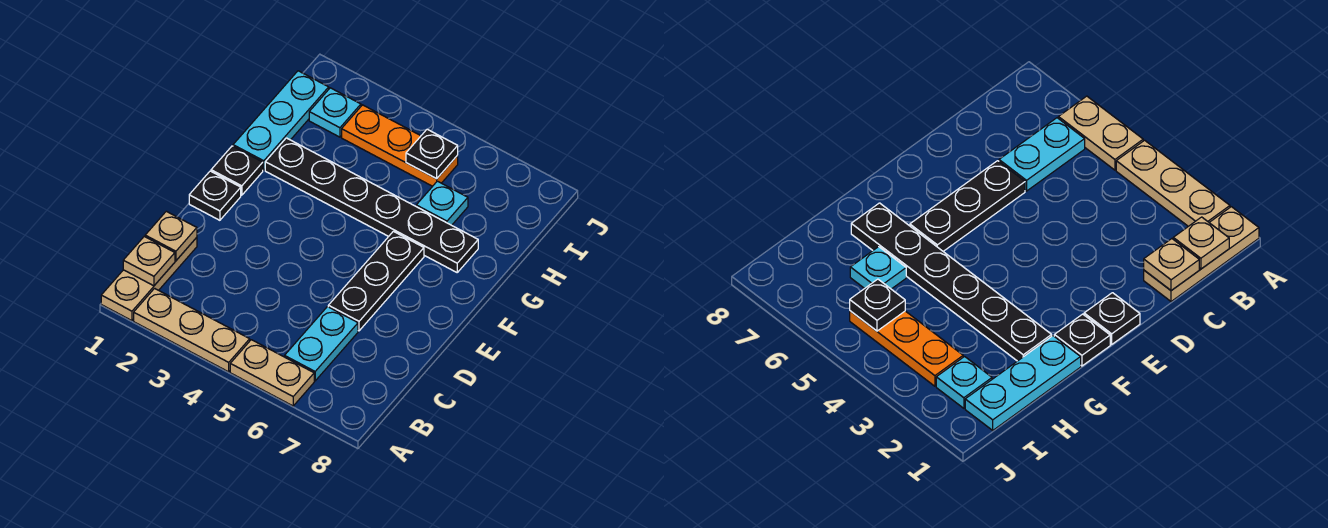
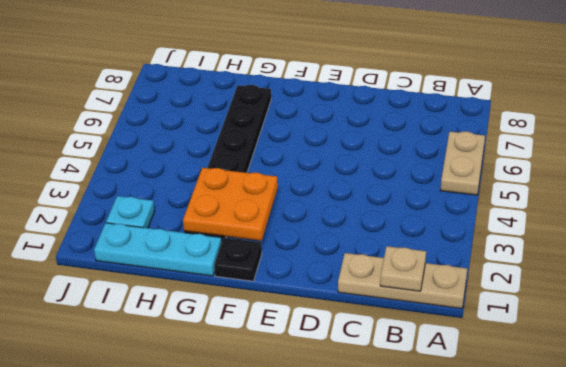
orange 2x2 plate [183,168,278,241] -> none
none -> tan 1x3 plate [134,288,250,372]
none -> cyan 1x2 plate [285,307,358,381]
none -> black 1x3 plate [328,231,424,331]

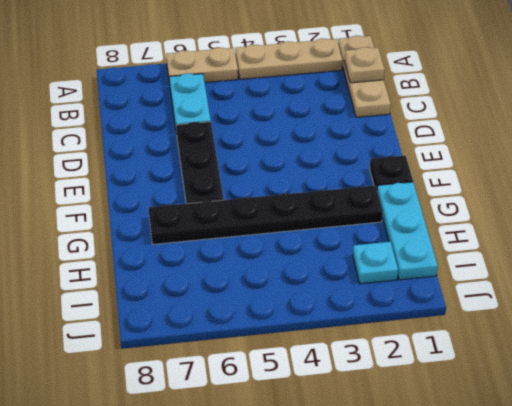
none -> black 1x1 plate [189,171,241,220]
none -> cyan 1x1 plate [416,181,468,225]
none -> orange 1x3 plate [342,105,458,186]

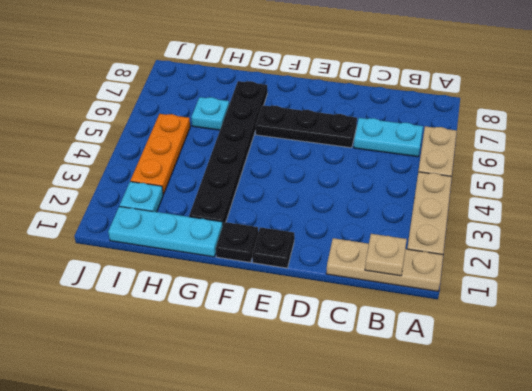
none -> tan 1x1 plate [145,211,197,261]
none -> black 1x1 plate [406,129,458,179]

